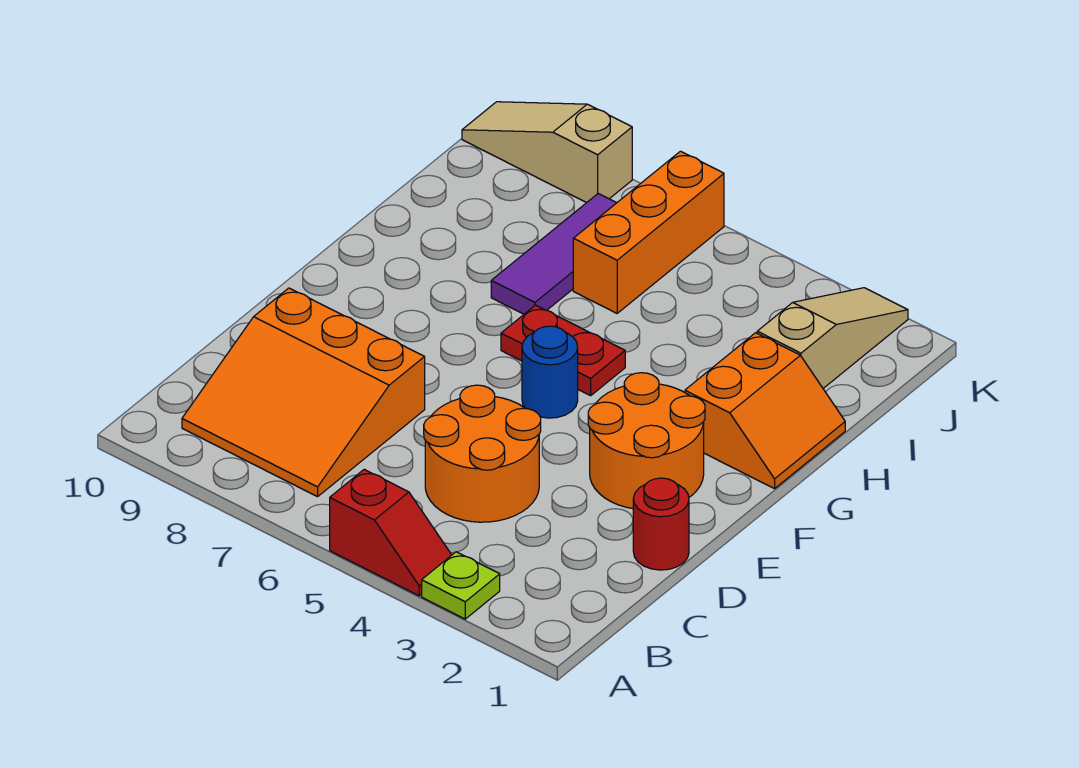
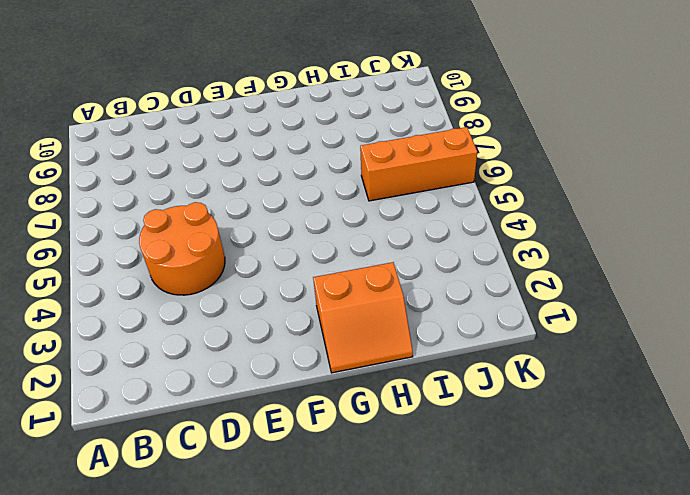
none -> lime 1x1 plate [422,552,500,619]
none -> red 1x2 slope [330,469,451,596]
none -> orange 3x3 slope [182,288,425,497]

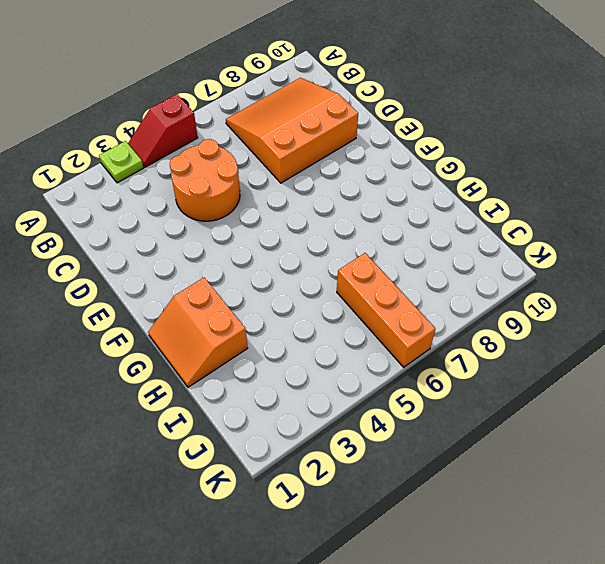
none -> red 1x1 round brick [633,478,689,570]
none -> orange 2x2 round brick [588,373,705,509]
none -> blue 1x1 round brick [522,326,578,418]

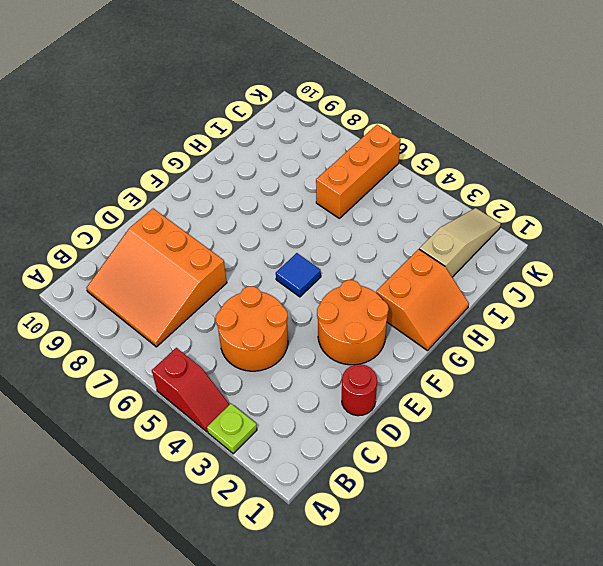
blue 1x1 tile [276,253,321,297] -> blue 1x1 round brick [522,326,578,418]
none -> red 1x2 plate [501,305,625,396]
none -> purple 1x3 tile [491,194,616,314]
none -> tan 1x3 slope [462,102,632,203]

